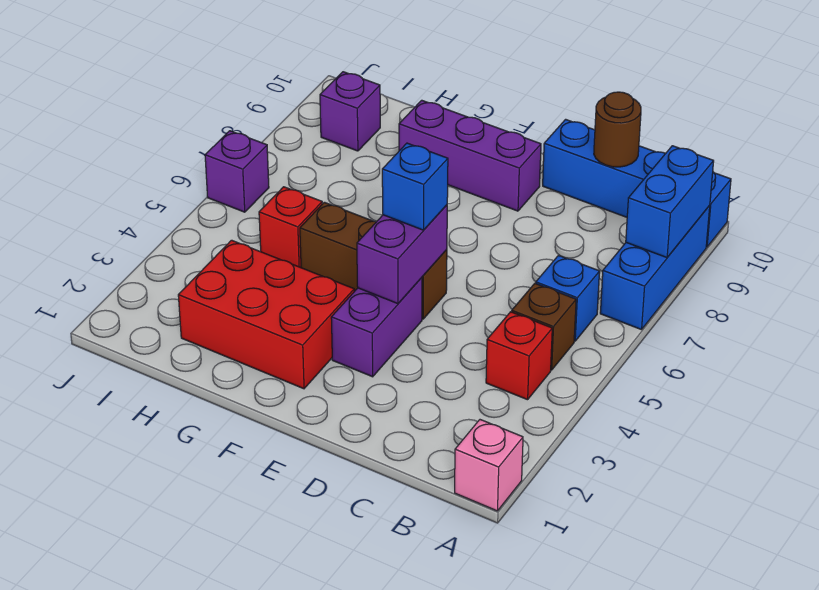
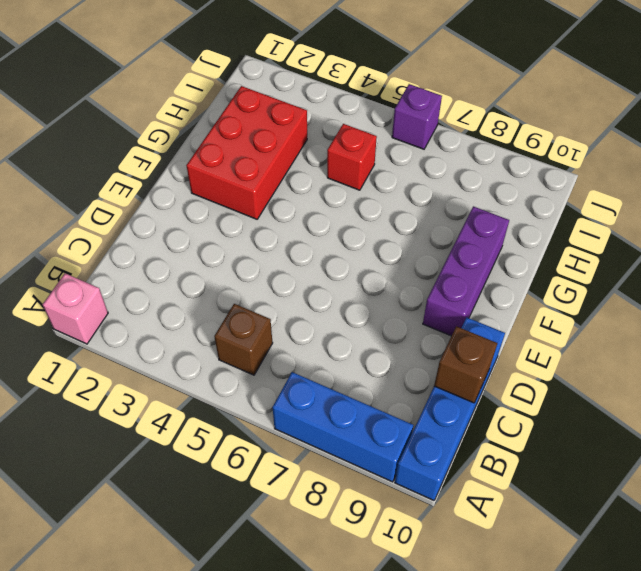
brown 1x1 brick [434,326,497,403] -> brown 1x1 round brick [594,92,641,167]
none -> red 1x1 brick [486,312,552,400]
none -> blue 1x1 brick [536,255,600,341]
none -> purple 1x2 brick [331,278,422,377]

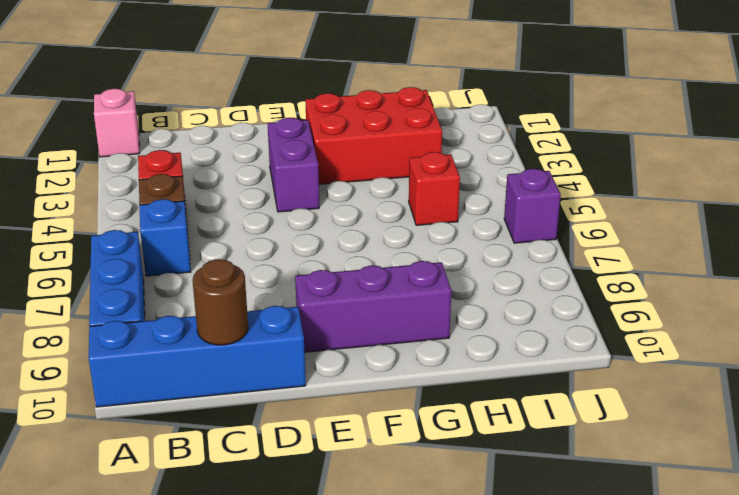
none -> brown 1x3 brick [300,202,447,319]
none -> purple 1x1 brick [320,72,380,151]
none -> blue 1x2 brick [626,146,714,258]

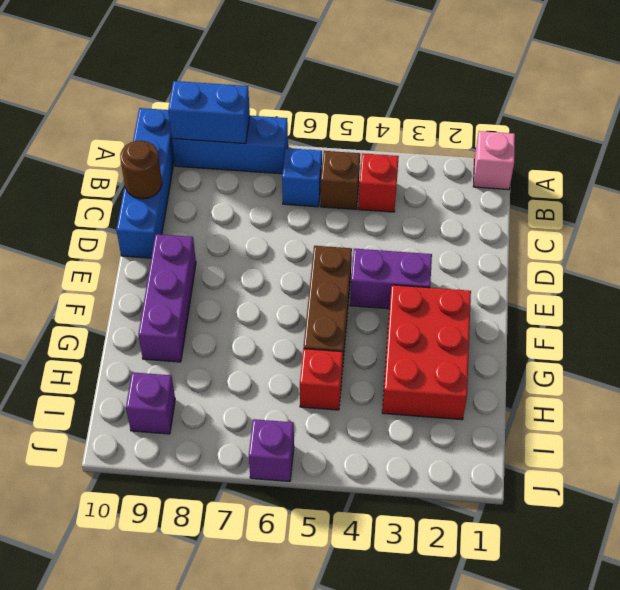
none -> purple 1x2 brick [357,205,447,304]
none -> blue 1x1 brick [382,143,448,230]

